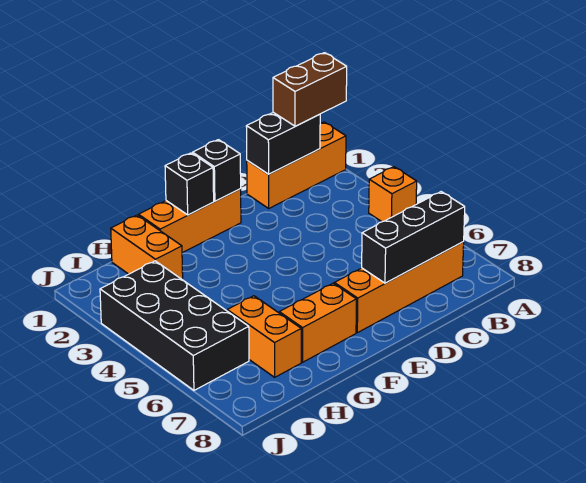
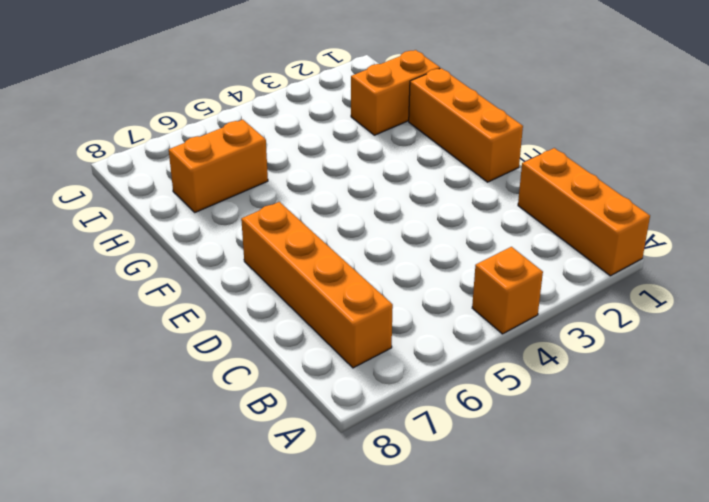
none -> orange 1x2 brick [279,283,356,362]
none -> black 2x4 brick [100,261,249,390]
none -> black 1x2 brick [246,112,320,174]

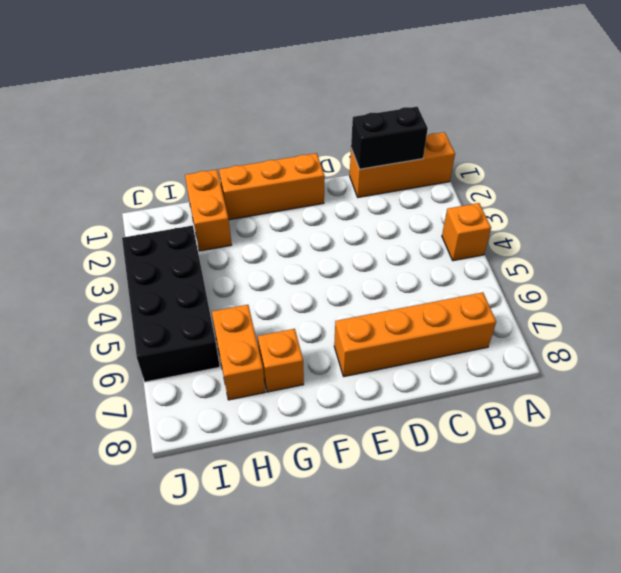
orange 1x1 brick [258,329,304,392] -> orange 1x2 brick [279,283,356,362]
none -> black 1x3 brick [362,192,465,283]
none -> black 1x1 brick [193,140,241,201]
none -> black 1x1 brick [165,153,214,215]

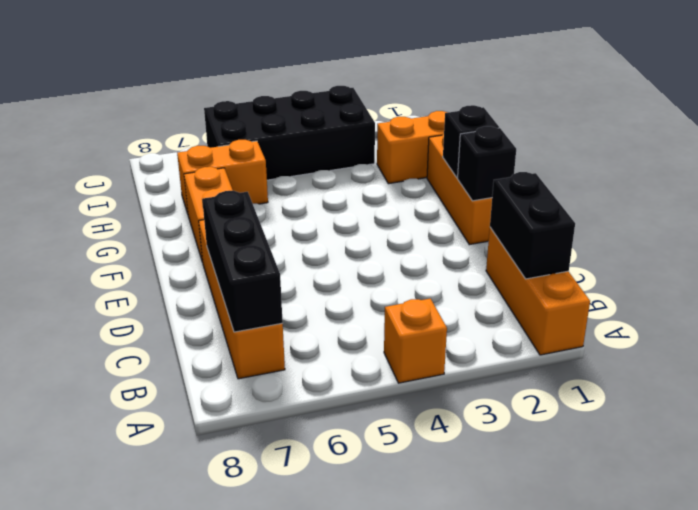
none -> brown 1x2 brick [273,53,347,126]

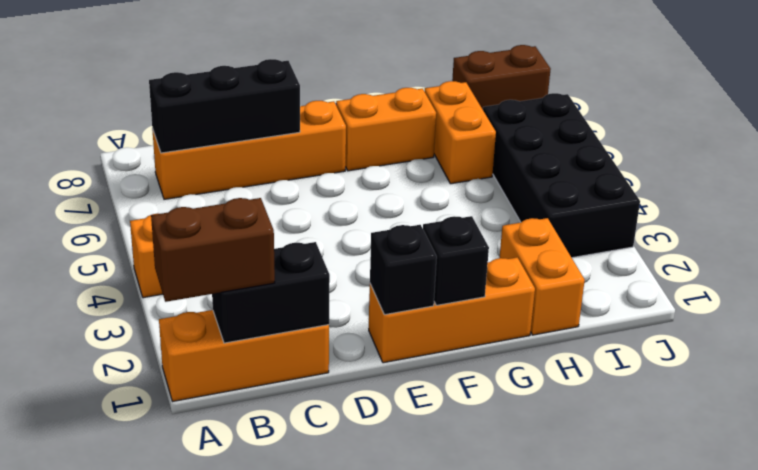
brown 1x2 brick [452,45,551,109] -> none

